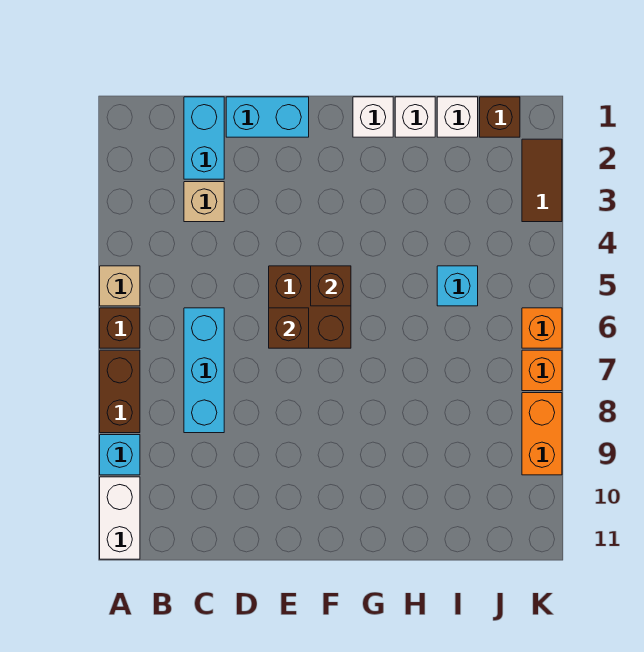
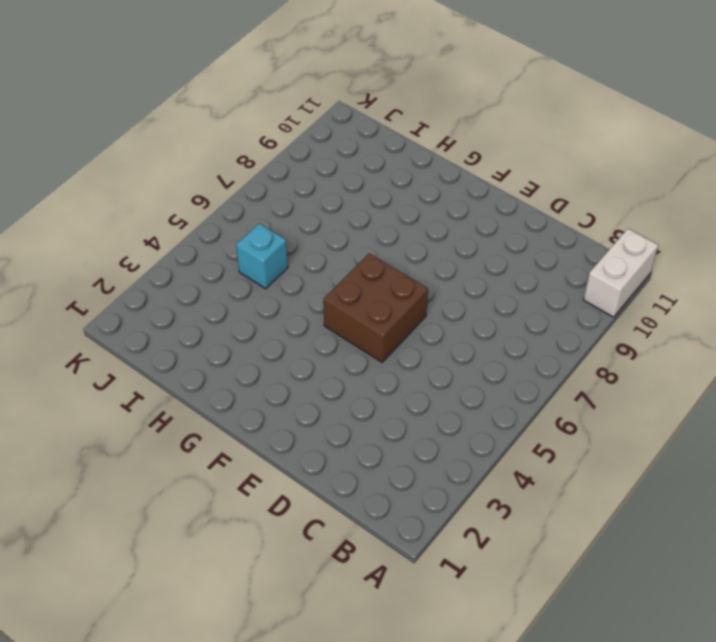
none -> tan 1x1 brick [100,266,140,306]
none -> brown 1x1 brick [100,308,140,348]
none -> brown 1x2 brick [100,350,140,433]

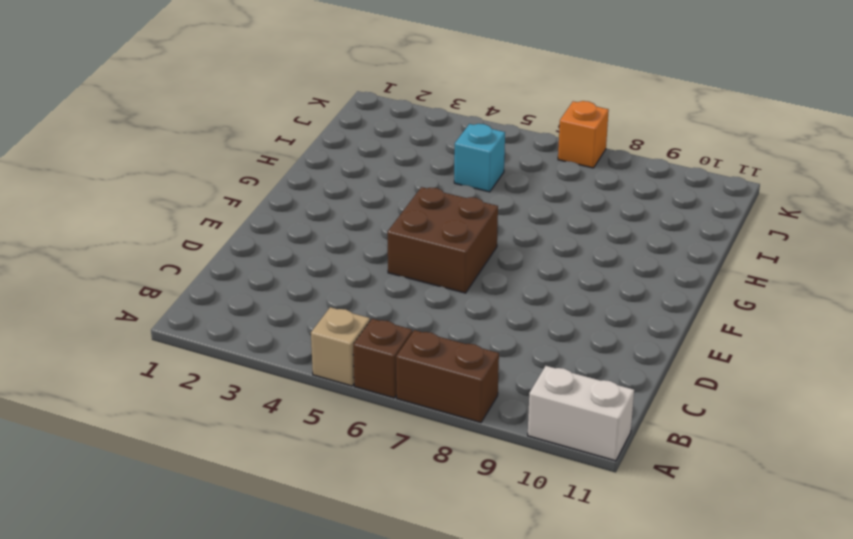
none -> cyan 1x1 brick [100,435,140,475]
none -> cyan 1x2 brick [184,97,224,179]
none -> tan 1x1 brick [184,182,224,222]

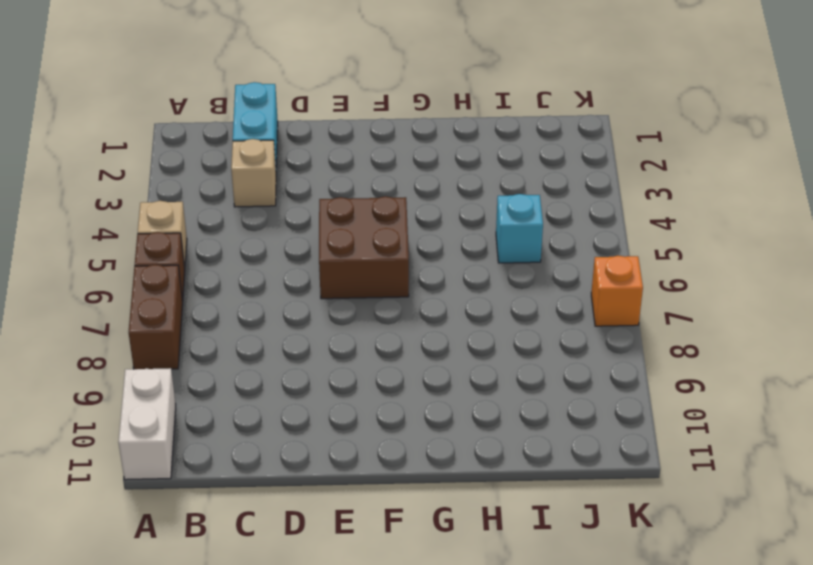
none -> cyan 1x1 brick [100,435,140,475]
none -> cyan 1x3 brick [184,308,224,433]
none -> cyan 1x2 brick [226,97,309,137]

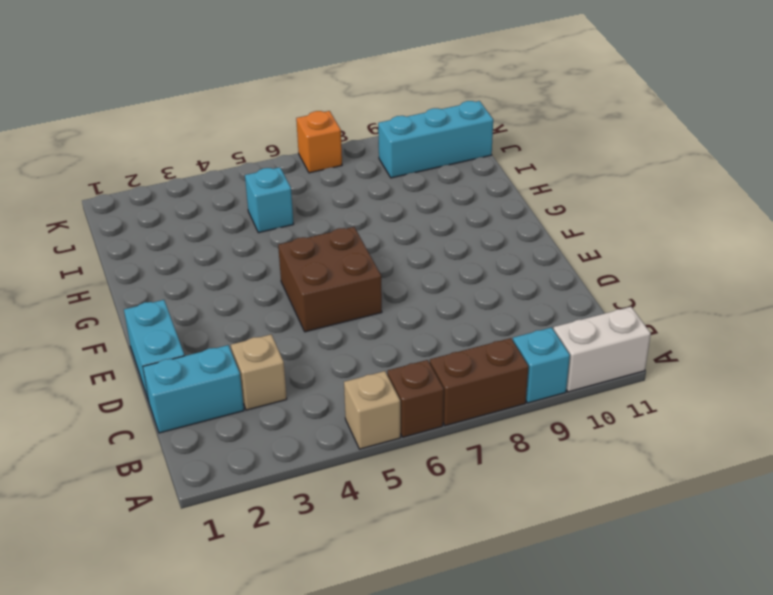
cyan 1x3 brick [378,101,493,178] -> cyan 1x3 brick moved to [184,308,224,433]
none -> white 1x1 brick [353,97,393,137]
none -> white 1x1 brick [395,97,435,137]
none -> white 1x1 brick [437,97,478,137]

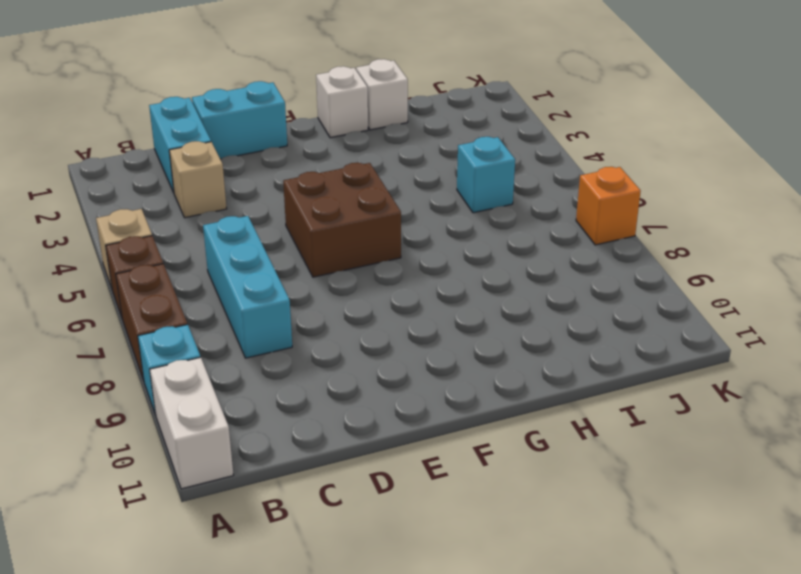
none -> white 1x1 brick [437,97,478,137]
none -> brown 1x1 brick [480,97,520,137]
none -> brown 1x2 tile [522,139,562,222]

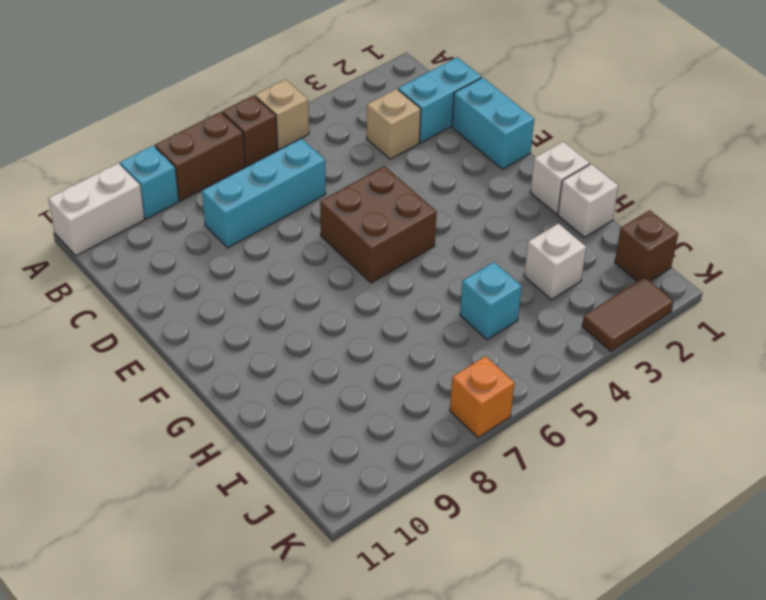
white 1x1 brick [524,224,586,300] -> white 1x1 brick moved to [437,97,478,137]
none -> orange 1x1 brick [522,308,562,348]
none -> orange 1x2 brick [522,393,562,475]
none -> brown 1x1 brick [269,308,309,348]

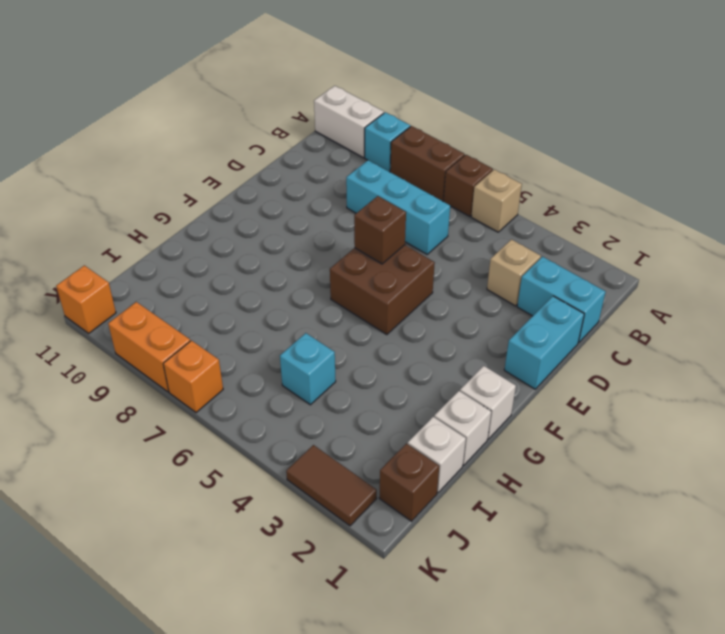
orange 1x1 brick [56,265,116,333] -> orange 1x1 brick moved to [522,308,562,348]
none -> brown 1x1 brick [311,266,351,306]

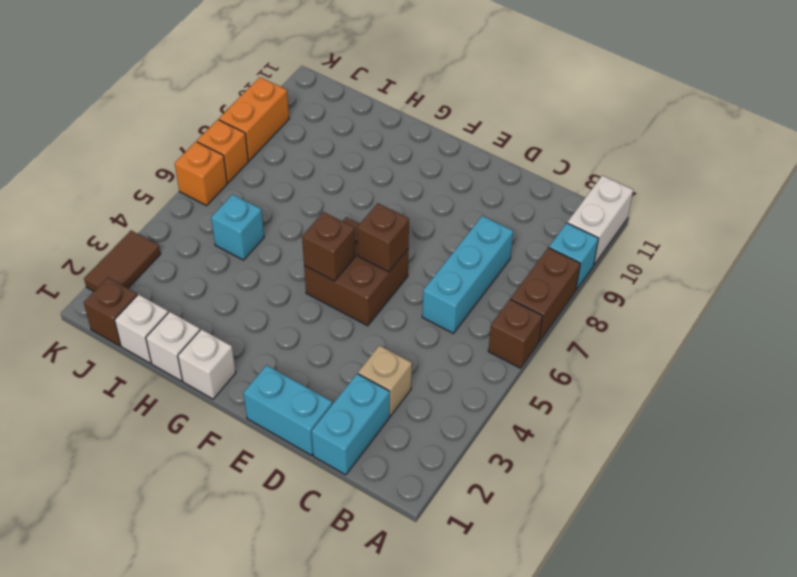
none -> tan 1x1 brick [100,266,140,306]

